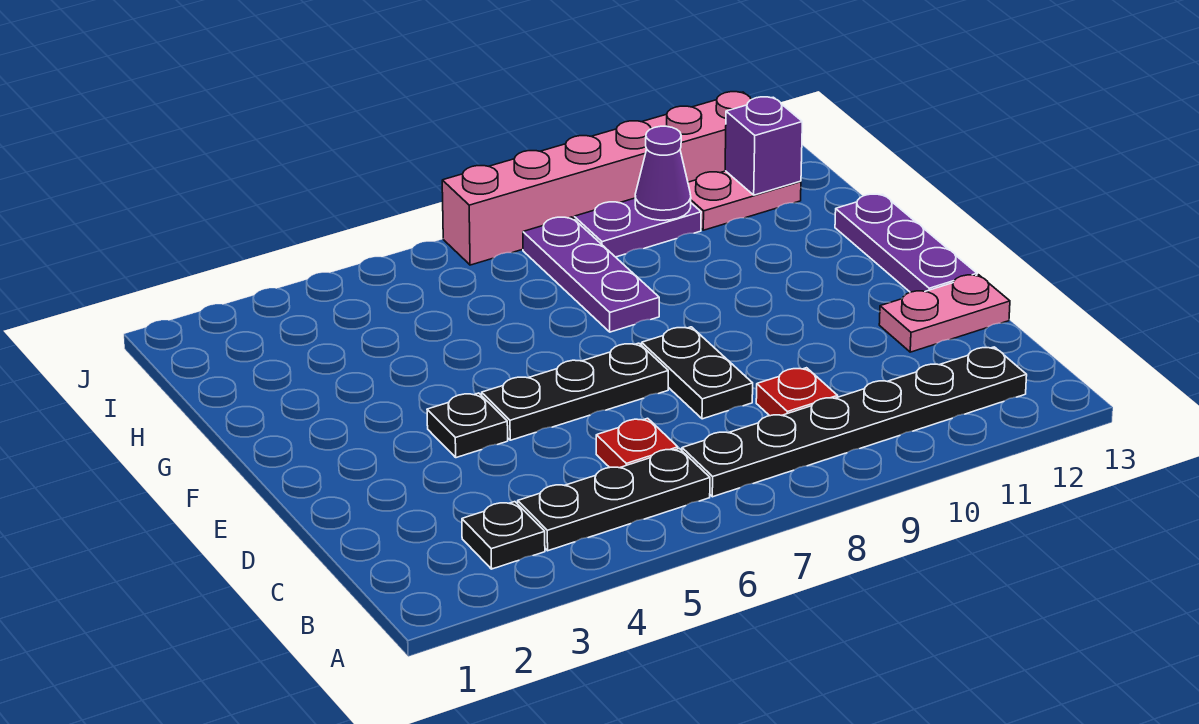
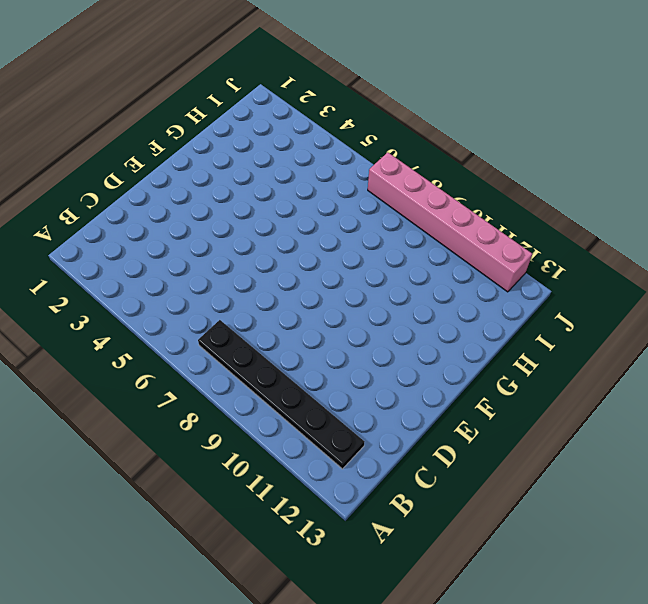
none -> black 1x1 plate [462,502,545,569]
none -> black 1x3 plate [518,448,710,551]
none -> red 1x1 plate [596,418,678,468]

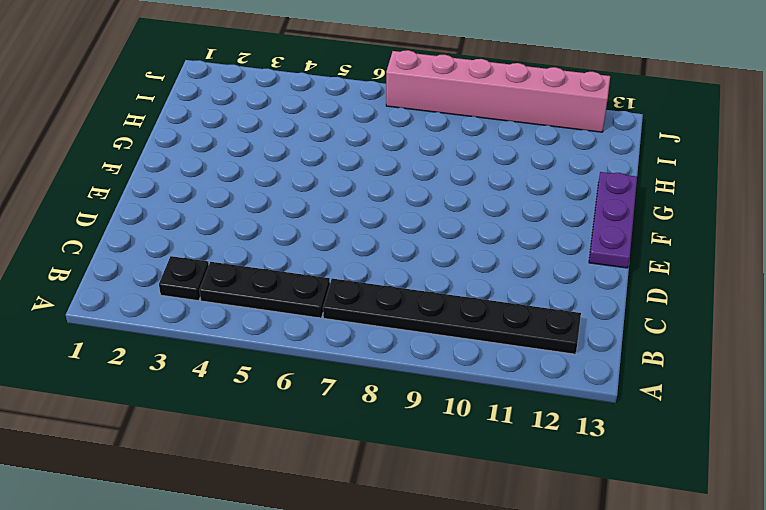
none -> red 1x1 plate [596,418,678,468]
none -> red 1x1 plate [756,368,838,416]
none -> black 1x2 plate [642,327,753,419]

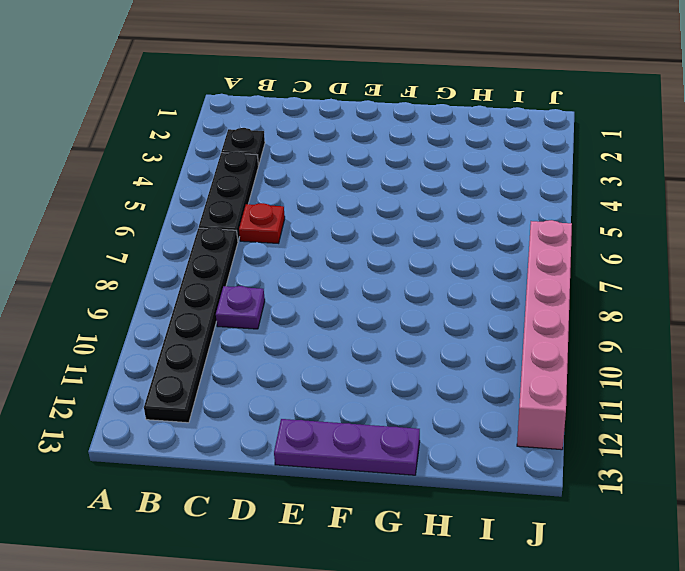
purple 1x1 plate [216,286,265,329] -> red 1x1 plate [756,368,838,416]
none -> black 1x2 plate [642,327,753,419]
none -> pink 1x2 plate [879,275,1010,352]
none -> black 1x1 plate [427,393,508,458]

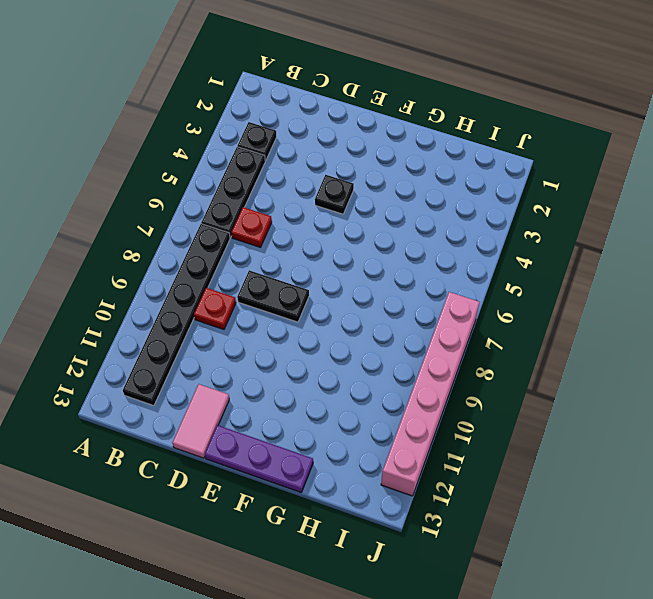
pink 1x2 tile [172,384,229,458] -> pink 1x2 plate [879,275,1010,352]
none -> black 1x3 plate [482,343,668,440]
none -> purple 1x3 plate [523,217,659,332]
none -> purple 1x2 plate [574,198,701,257]

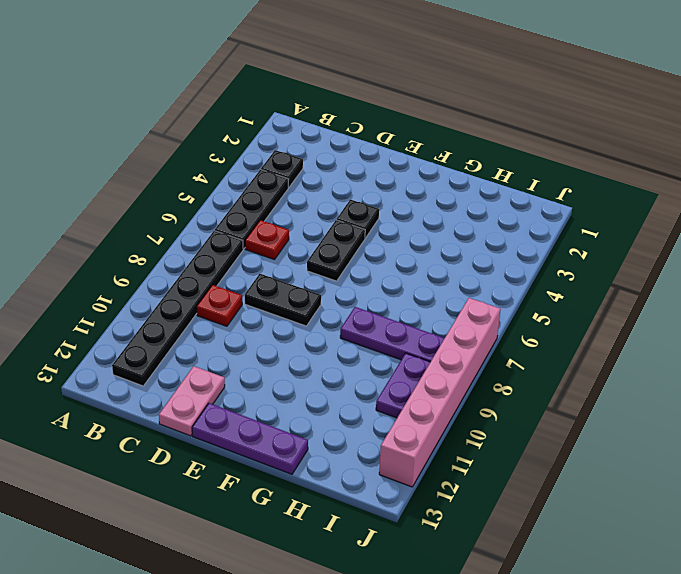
black 1x2 plate [307,220,365,281] -> black 1x3 plate [482,343,668,440]
none -> pink 1x2 plate [688,171,801,230]
none -> purple 1x1 cone [635,126,691,220]
none -> purple 1x1 brick [725,97,802,195]

